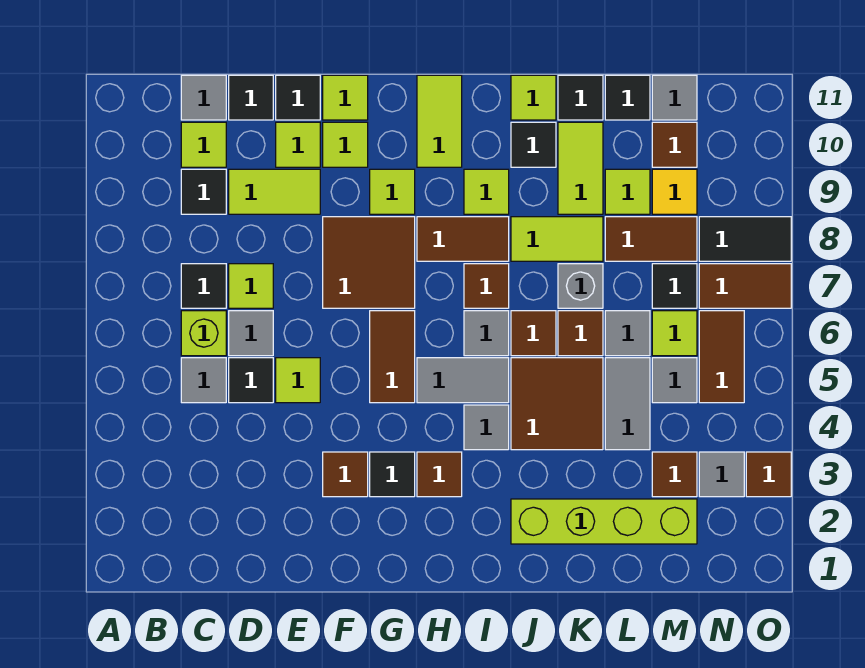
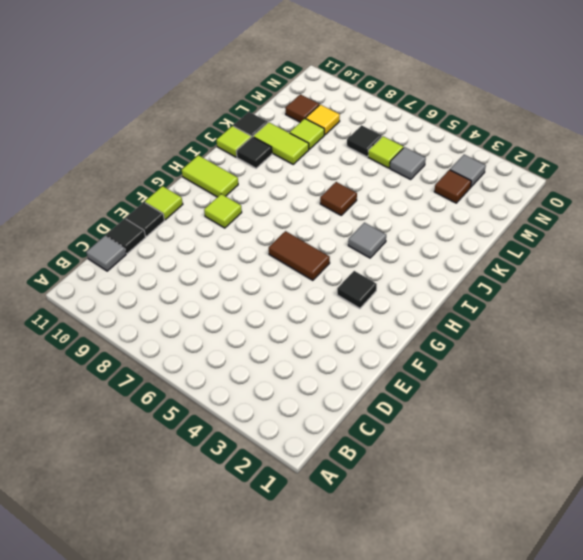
none -> grey 1x1 tile [181,358,226,403]
none -> lime 1x1 brick [181,311,226,356]
none -> black 1x1 tile [181,264,226,308]
none -> black 1x1 tile [181,169,226,214]

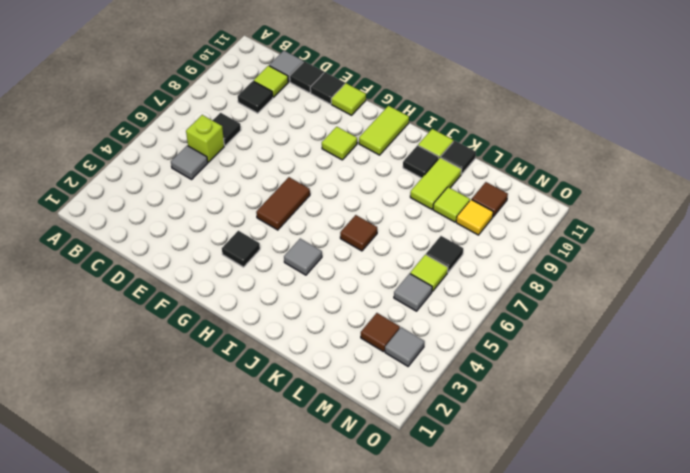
none -> black 1x1 tile [229,358,273,403]
none -> grey 1x1 tile [229,311,273,356]
none -> lime 1x1 tile [229,264,273,308]
none -> lime 1x2 tile [229,169,320,214]

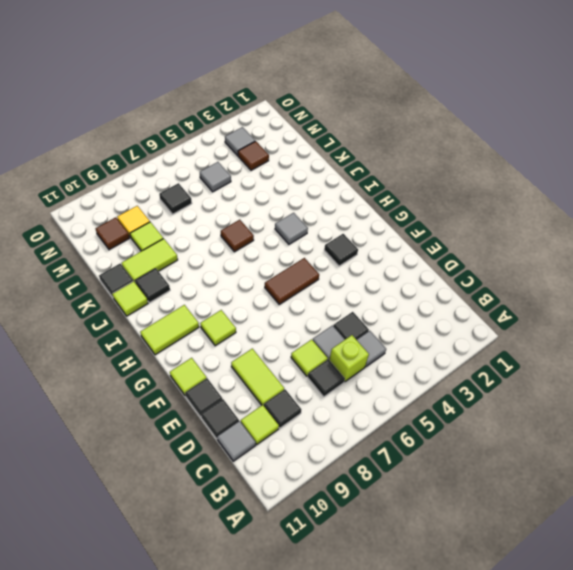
none -> lime 1x1 tile [276,358,320,403]
none -> lime 1x1 tile [276,122,320,167]
none -> brown 1x1 tile [323,452,368,497]
none -> brown 2x2 tile [323,217,415,308]

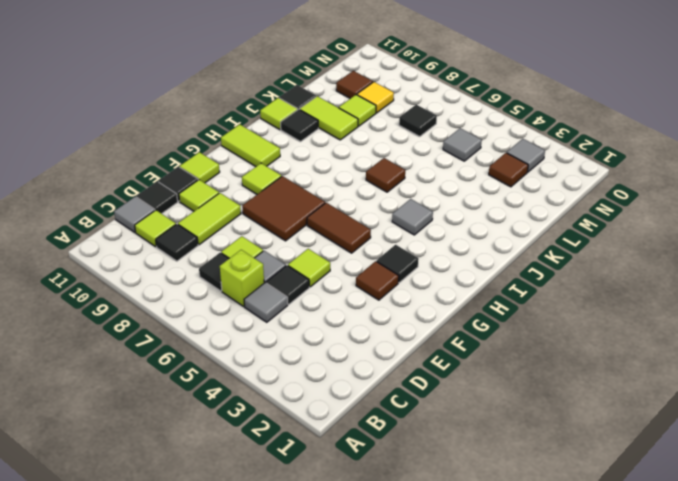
none -> lime 1x1 tile [323,122,368,167]
none -> brown 1x1 tile [417,452,462,497]
none -> grey 1x2 tile [417,358,509,403]
none -> brown 1x2 tile [417,217,509,261]

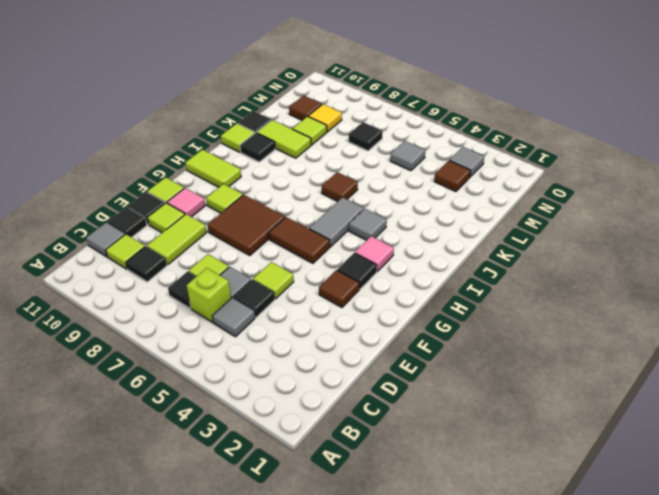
pink 1x1 tile [167,188,205,217] -> lime 1x1 tile [323,122,368,167]
pink 1x1 tile [355,236,394,271] -> brown 1x1 tile [417,452,462,497]
none -> brown 1x2 tile [417,217,509,261]
none -> grey 1x1 tile [464,311,509,356]
none -> brown 1x1 tile [464,264,509,308]
none -> lime 1x1 tile [464,169,509,214]

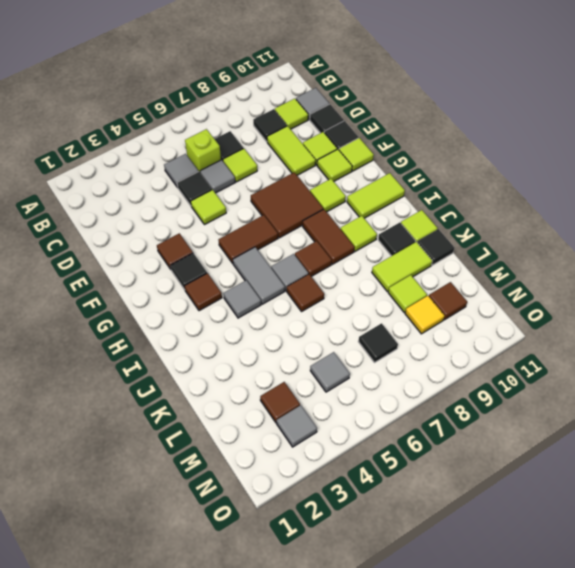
none -> lime 1x4 brick [511,499,697,544]
none -> brown 2x2 tile [511,358,603,450]
none -> lime 1x2 tile [511,217,603,261]
none -> brown 1x1 tile [558,311,603,356]

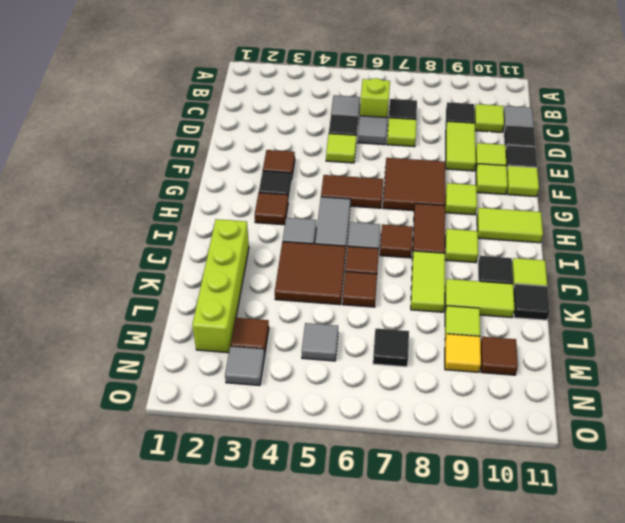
none -> grey 1x1 brick [558,264,603,308]
none -> grey 1x2 tile [605,358,650,450]
none -> grey 1x1 tile [605,311,650,356]
none -> brown 1x2 tile [605,217,697,261]

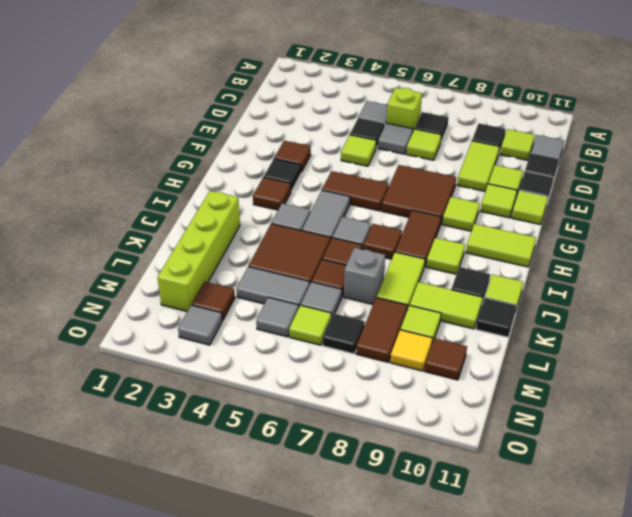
none -> black 1x1 tile [605,75,650,120]
none -> grey 1x1 tile [652,75,697,120]
none -> brown 1x2 tile [699,311,744,403]
none -> brown 1x2 tile [699,264,791,308]

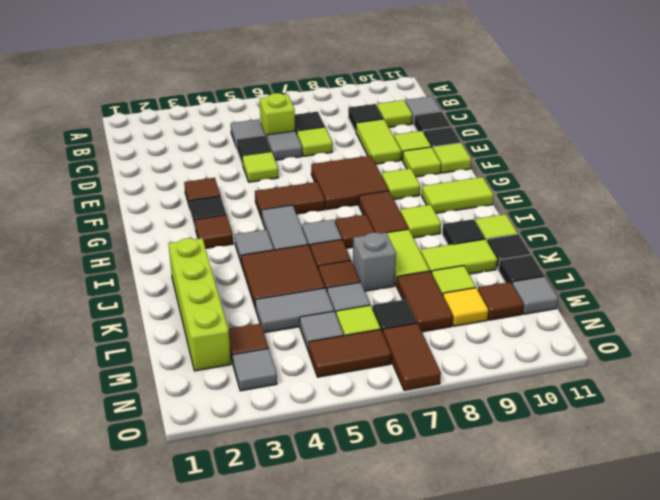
none -> black 1x2 tile [699,217,791,261]
none -> brown 1x1 tile [746,452,791,497]

